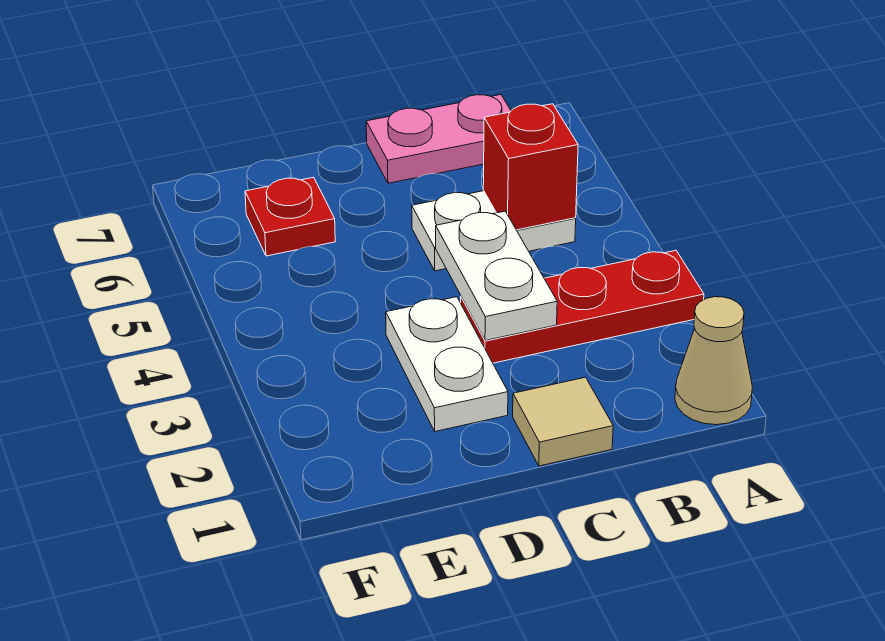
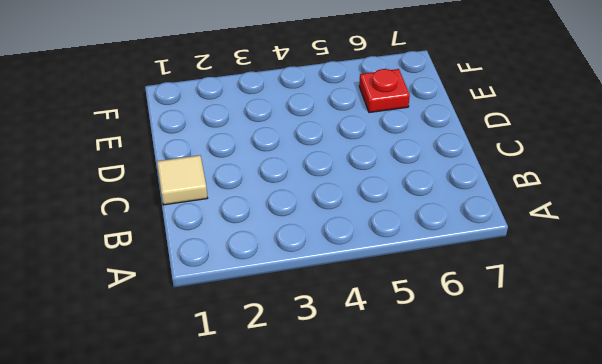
none -> tan 1x1 cone [675,297,752,425]
none -> red 1x3 plate [461,250,704,363]

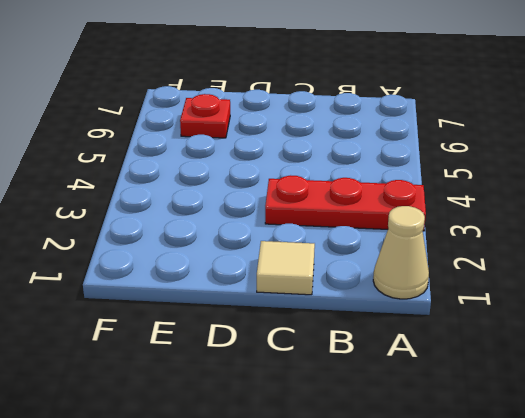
none -> white 1x2 plate [412,191,576,271]
none -> pink 1x2 plate [366,95,511,183]

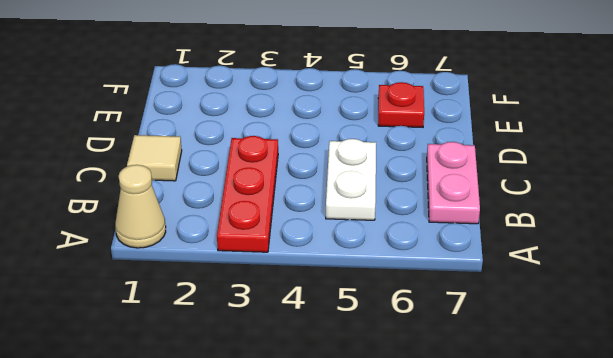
none -> white 1x2 plate [386,297,508,431]
none -> red 1x1 brick [483,104,578,230]

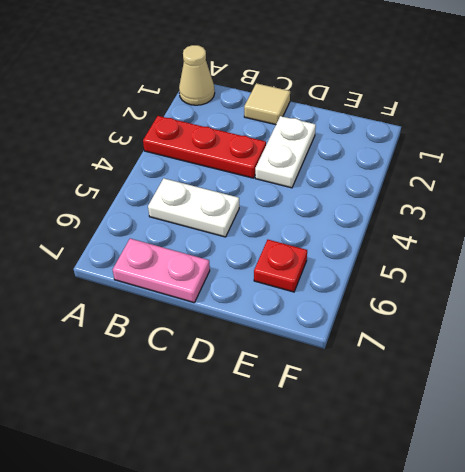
none -> red 1x1 brick [483,104,578,230]
none -> white 1x2 plate [436,211,557,341]

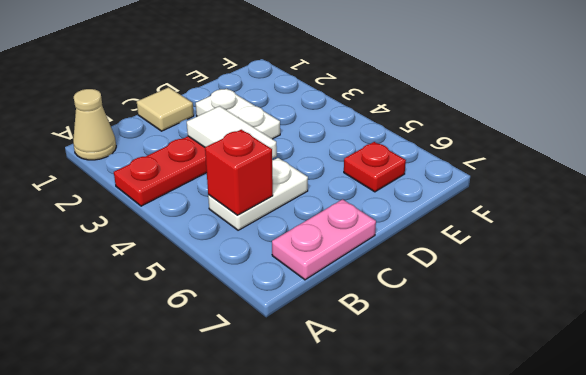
white 1x2 tile [187,106,277,159] -> white 1x2 plate [436,211,557,341]

